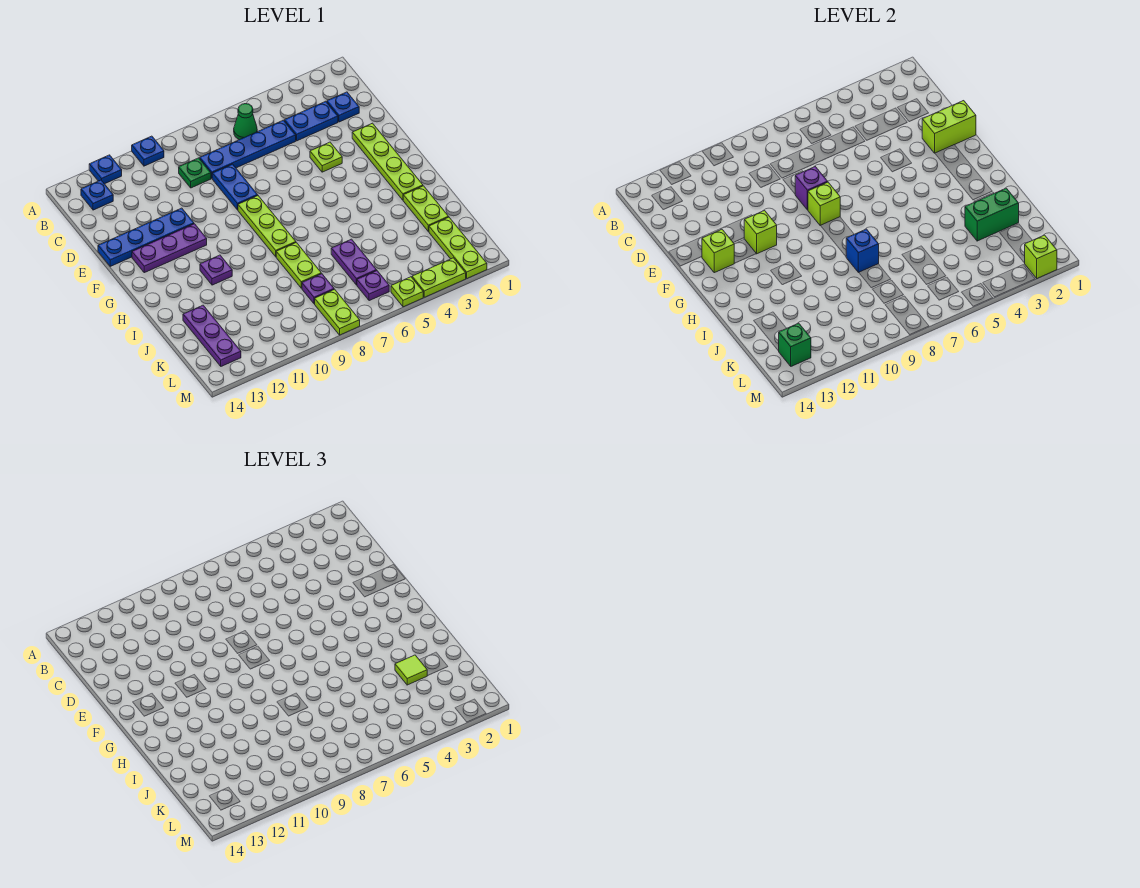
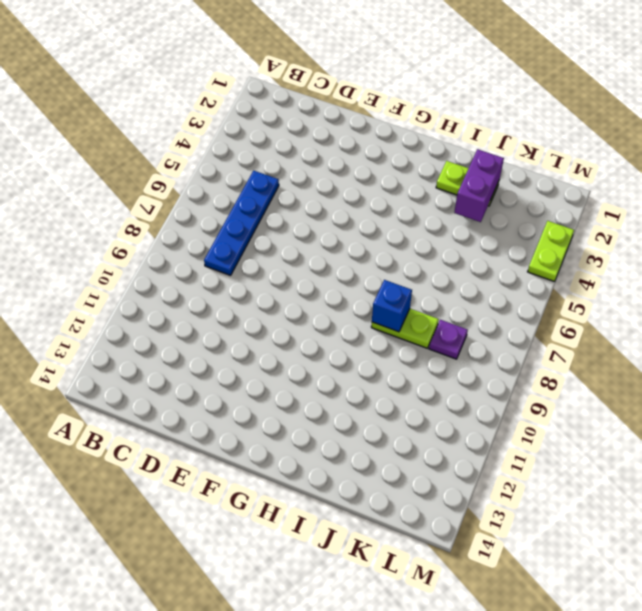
purple 1x2 brick [454,149,504,222] -> green 1x2 brick [965,188,1019,241]
none -> blue 1x1 plate [132,136,164,166]
none -> blue 1x1 plate [89,155,122,184]
none -> green 1x1 cone [234,104,257,140]
none -> blue 1x1 plate [81,180,113,210]

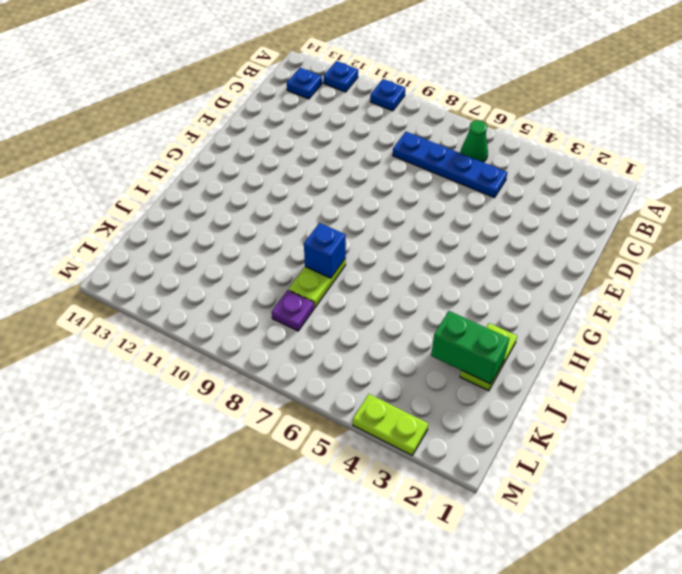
none -> blue 1x1 plate [327,92,359,122]
none -> blue 1x2 plate [284,101,338,141]
none -> green 1x1 plate [179,158,211,188]
none -> blue 1x2 plate [212,164,258,210]

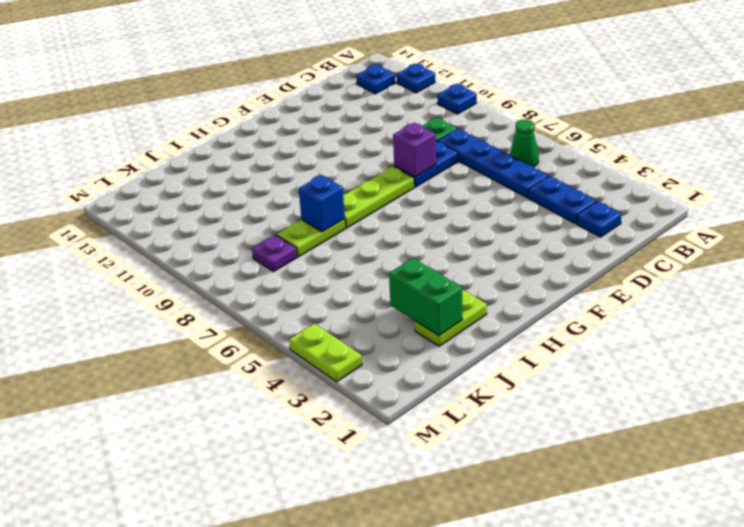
none -> lime 1x4 plate [352,123,423,200]
none -> lime 1x1 plate [310,142,342,172]
none -> blue 1x4 plate [98,208,194,266]
none -> purple 1x3 plate [132,224,207,273]

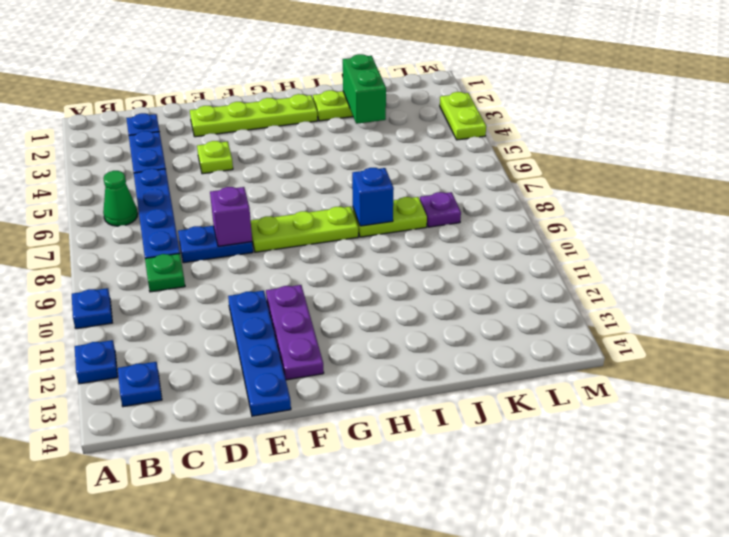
none -> purple 1x1 plate [200,255,232,285]
none -> purple 1x2 plate [331,239,377,285]
none -> purple 1x3 plate [183,305,241,366]
none -> lime 1x3 plate [429,217,487,278]

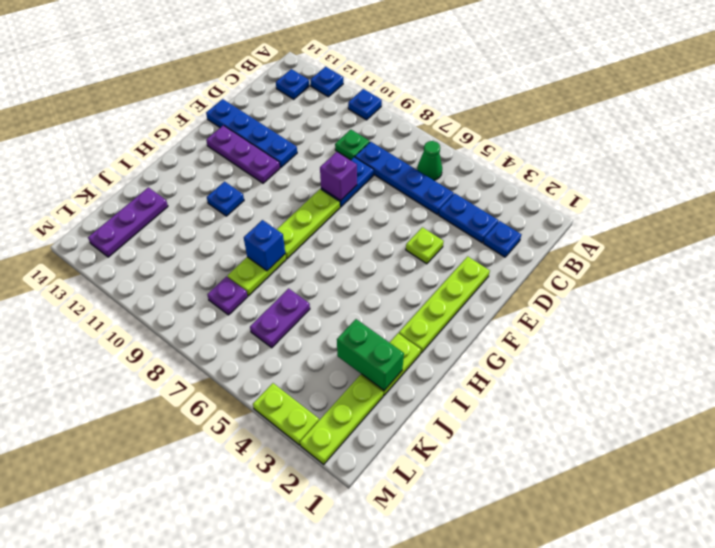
blue 1x1 plate [207,182,244,216] -> purple 1x1 plate [200,255,232,285]
none -> purple 1x1 plate [357,271,389,301]
none -> lime 1x2 plate [315,289,360,335]
none -> lime 1x1 plate [391,277,423,307]
none -> lime 1x2 brick [922,101,976,153]

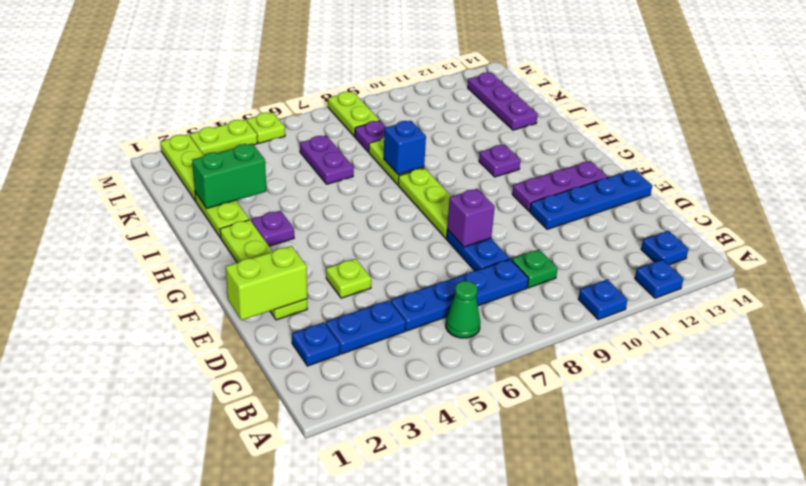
purple 1x1 plate [251,211,294,246] -> purple 1x1 plate moved to [357,271,389,301]
none -> lime 1x1 brick [808,182,840,226]
none -> lime 1x1 brick [744,211,777,254]
none -> lime 1x1 brick [702,230,734,273]
none -> green 1x1 brick [779,323,811,366]

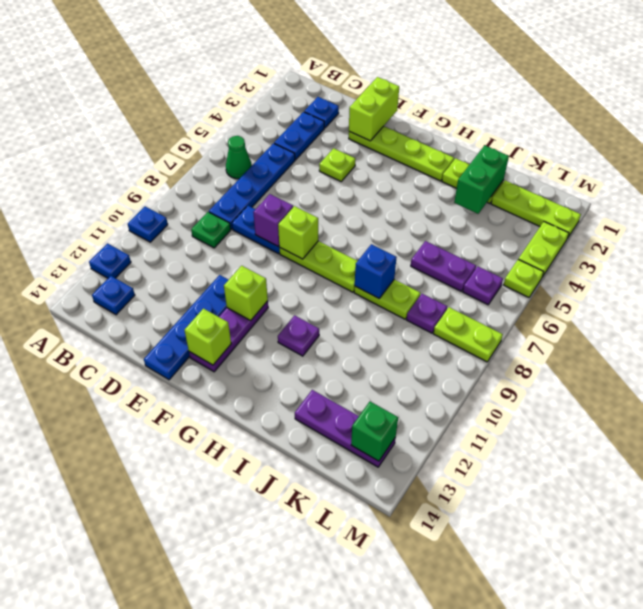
none -> lime 1x1 brick [1025,235,1057,278]
none -> lime 1x1 tile [395,655,427,685]

